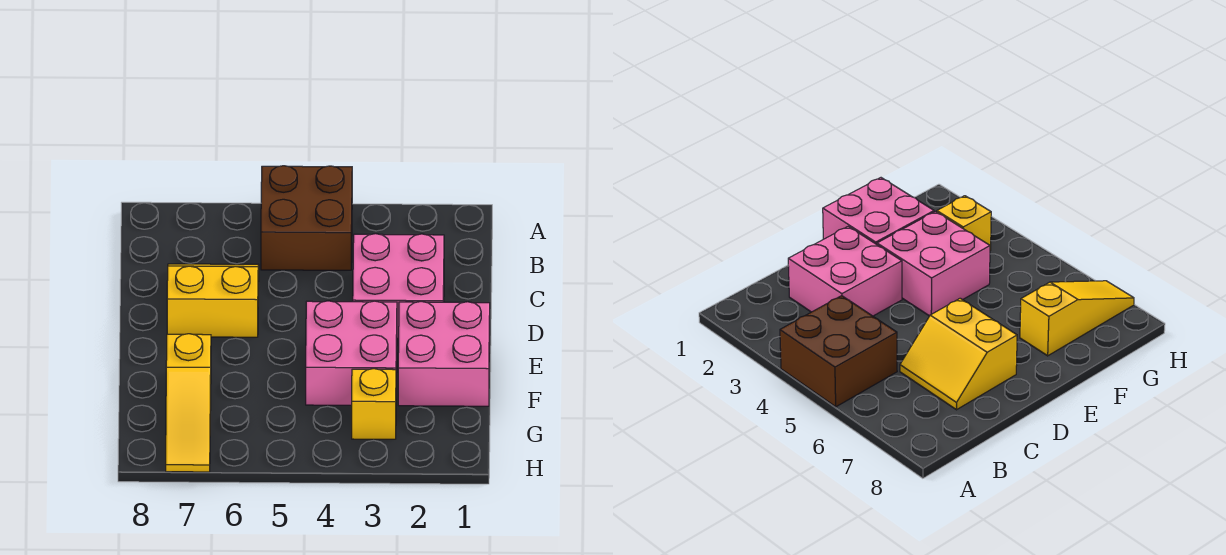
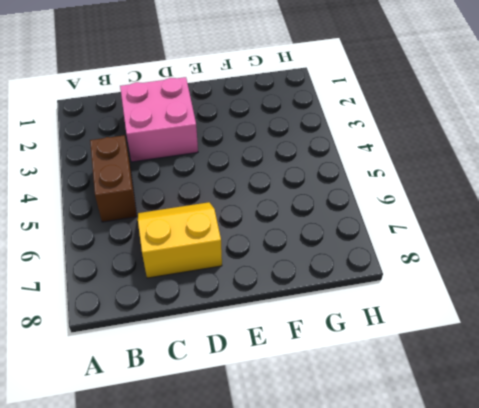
brown 1x2 brick [90,135,137,222] -> brown 2x2 brick [261,166,352,270]
yellow 2x2 slope [138,202,222,278] -> yellow 2x2 slope turned to [167,264,259,337]
none -> pink 2x2 brick [398,301,490,406]
none -> pink 2x2 brick [306,301,397,405]

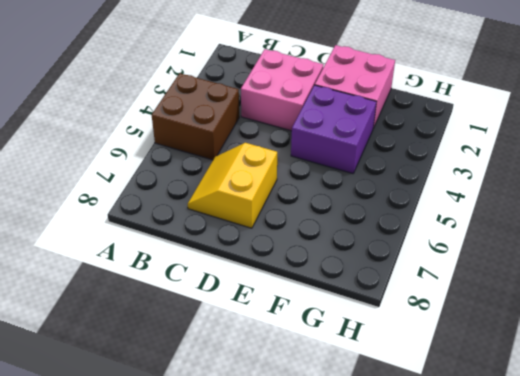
purple 2x2 brick [291,85,376,174] -> pink 2x2 brick [306,301,397,405]
none -> yellow 1x3 slope [166,334,211,472]
none -> yellow 1x1 brick [352,369,396,439]

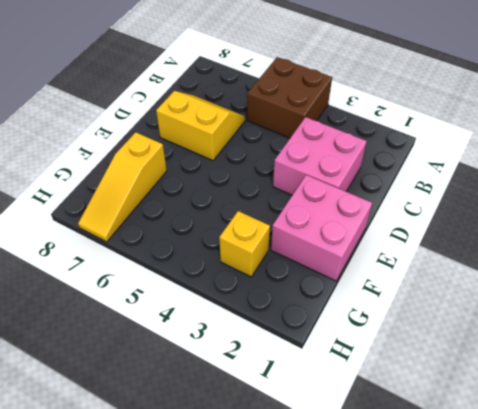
none -> pink 2x2 brick [306,301,397,405]

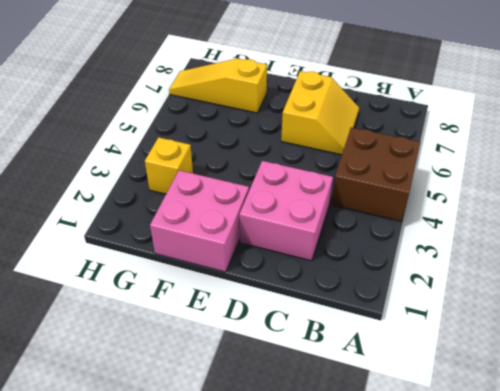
none -> pink 2x2 brick [306,301,397,405]

